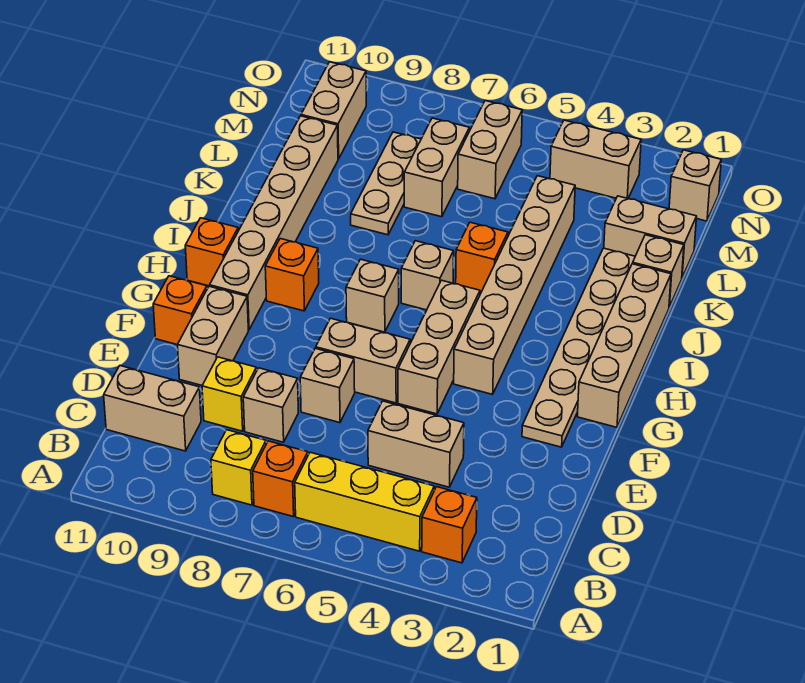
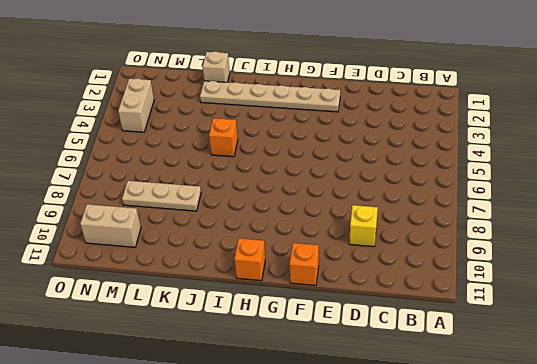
none -> orange 1x1 brick [422,487,477,563]
none -> yellow 1x3 brick [295,452,434,551]
none -> orange 1x1 brick [253,441,308,517]
none -> yellow 1x1 brick [211,430,266,505]

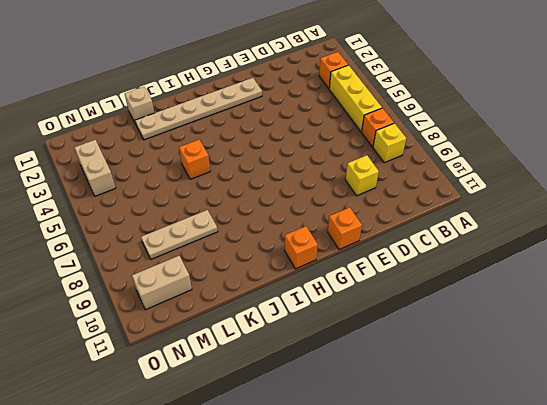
none -> tan 1x2 brick [104,366,201,451]
none -> tan 1x2 brick [368,401,464,487]
none -> tan 1x1 brick [243,368,298,442]
none -> tan 1x1 brick [300,348,355,423]

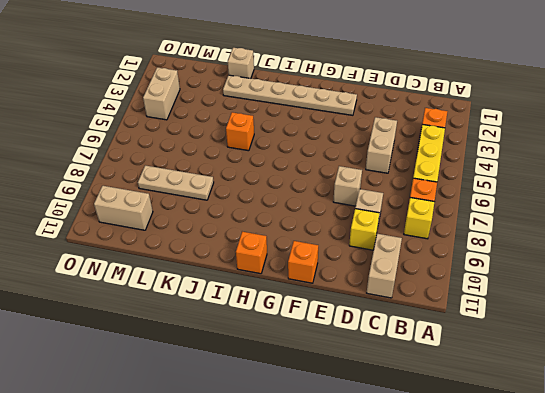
none -> tan 1x2 brick [178,286,248,385]
none -> tan 1x3 brick [398,280,480,414]
none -> tan 1x2 brick [316,318,410,403]
none -> tan 1x4 brick [577,264,671,427]

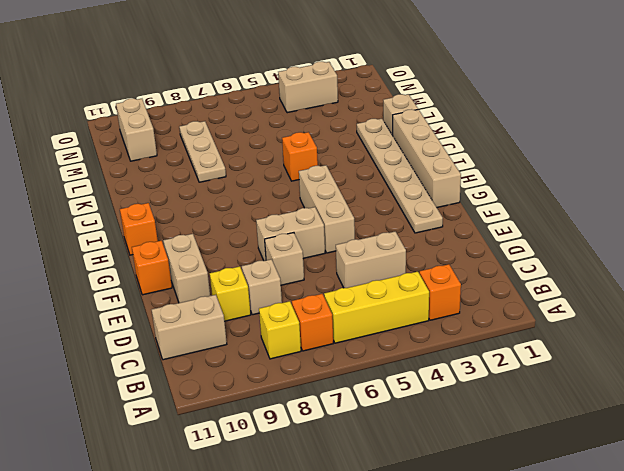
none -> tan 1x6 brick [454,176,575,394]
none -> tan 1x6 brick [210,116,338,330]
none -> tan 1x1 brick [346,259,399,332]
none -> orange 1x1 brick [265,239,319,311]

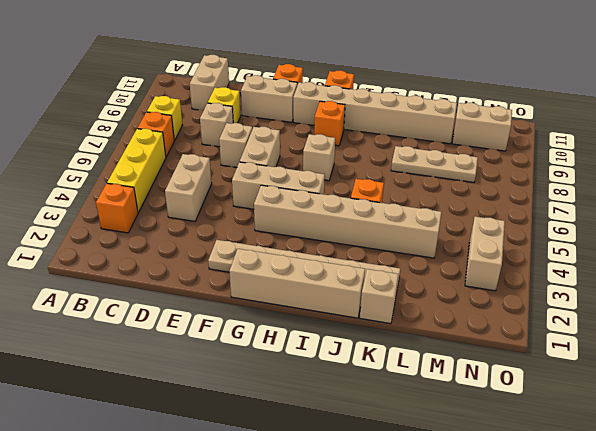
none -> tan 1x1 brick [401,241,454,310]
none -> tan 1x2 brick [604,196,697,277]
none -> tan 1x2 brick [404,118,469,217]
none -> tan 1x2 brick [458,101,522,199]

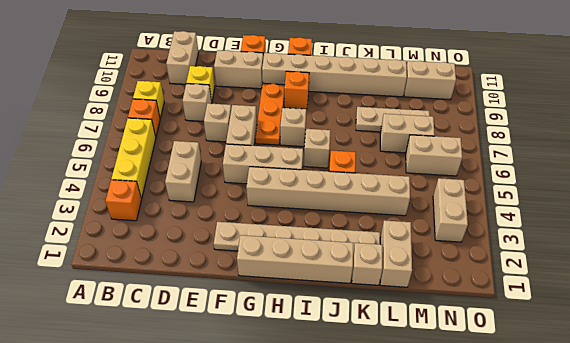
orange 1x3 plate [255,83,285,145] -> none
none -> tan 1x1 brick [669,150,721,221]

